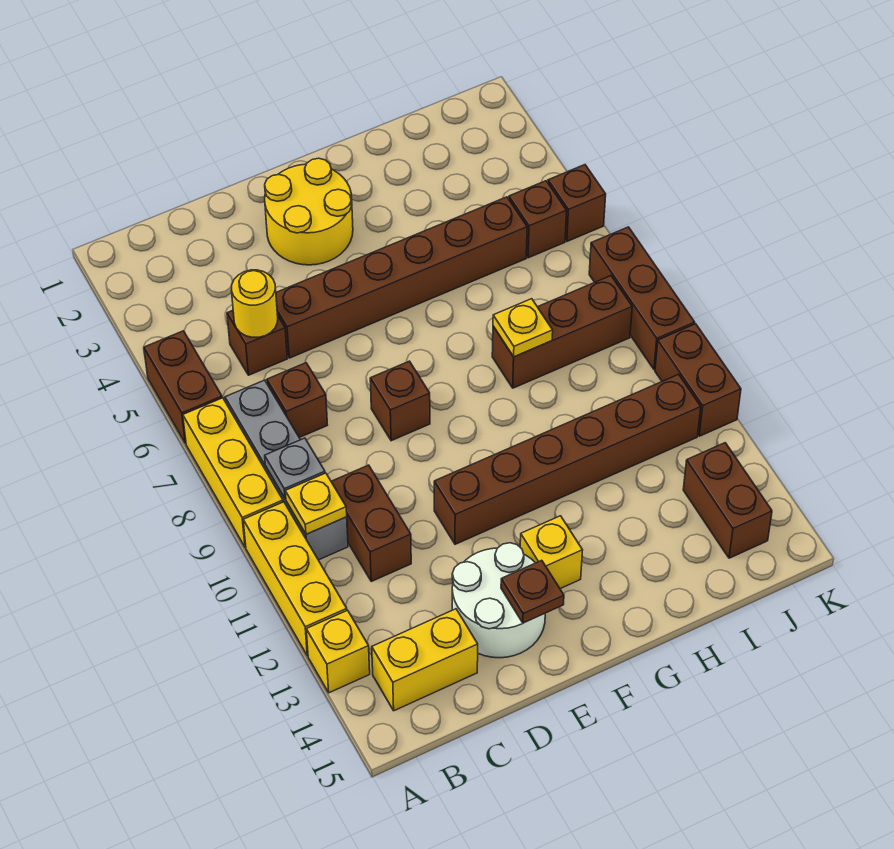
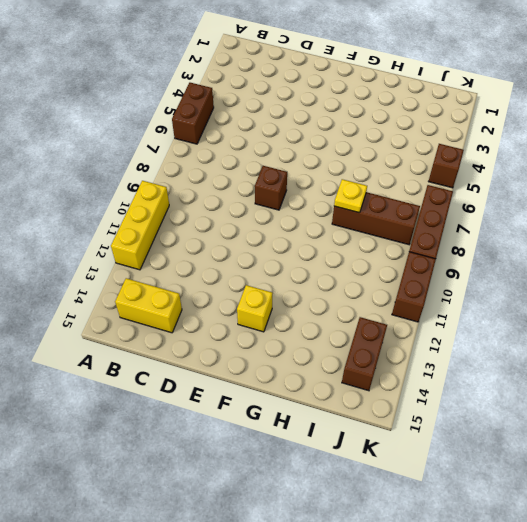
none -> yellow 1x3 brick [183,398,283,547]
none -> yellow 1x1 brick [306,610,370,693]
none -> grey 1x4 brick [225,380,348,560]

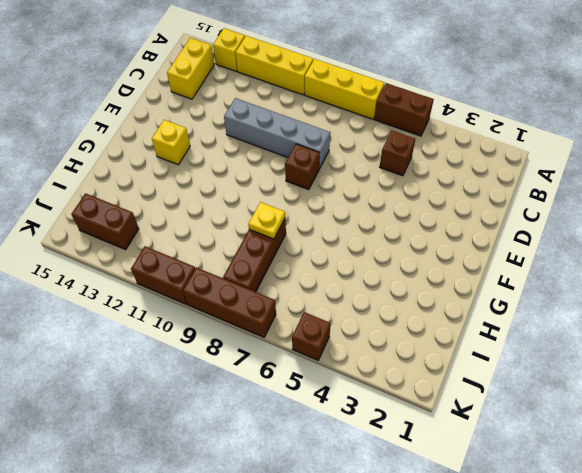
grey 1x4 brick [224,98,330,169] -> grey 1x4 brick moved to [225,380,348,560]
none -> brown 1x1 brick [267,363,327,438]
none -> brown 1x2 brick [331,465,411,581]
none -> brown 1x6 brick [276,197,527,358]

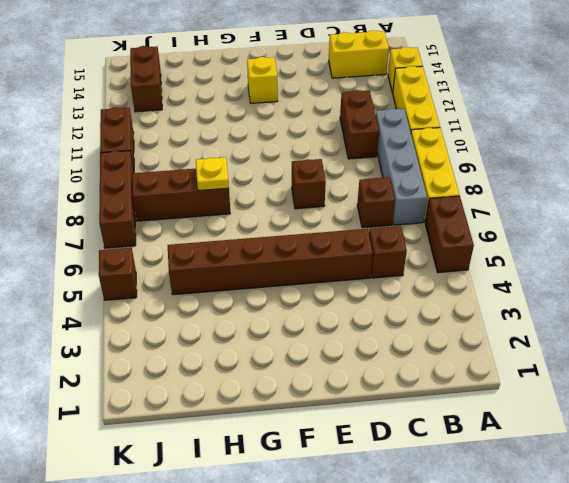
none -> white 2x2 round brick [452,543,545,658]
none -> yellow 2x2 round brick [265,158,353,265]
none -> brown 1x6 brick [434,374,701,544]

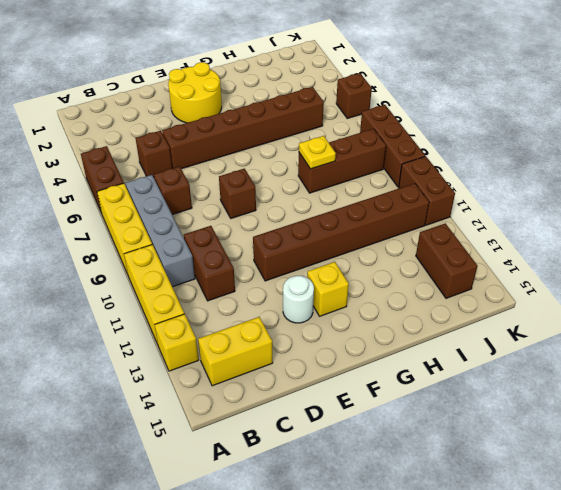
white 1x1 round brick [283,276,314,323] -> white 2x2 round brick [452,543,545,658]
none -> brown 1x1 brick [509,181,567,258]
none -> grey 1x1 plate [265,438,325,499]
none -> yellow 1x1 plate [285,473,347,534]

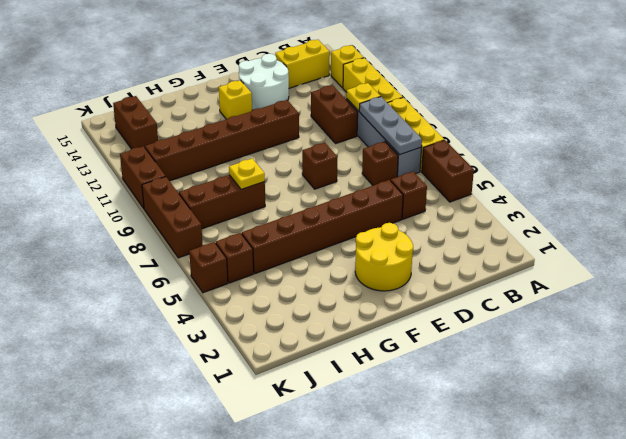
grey 1x3 plate [359,97,422,155] -> grey 1x1 plate [265,438,325,499]
none -> yellow 1x1 round brick [232,270,278,337]
none -> brown 1x1 plate [501,560,564,623]

